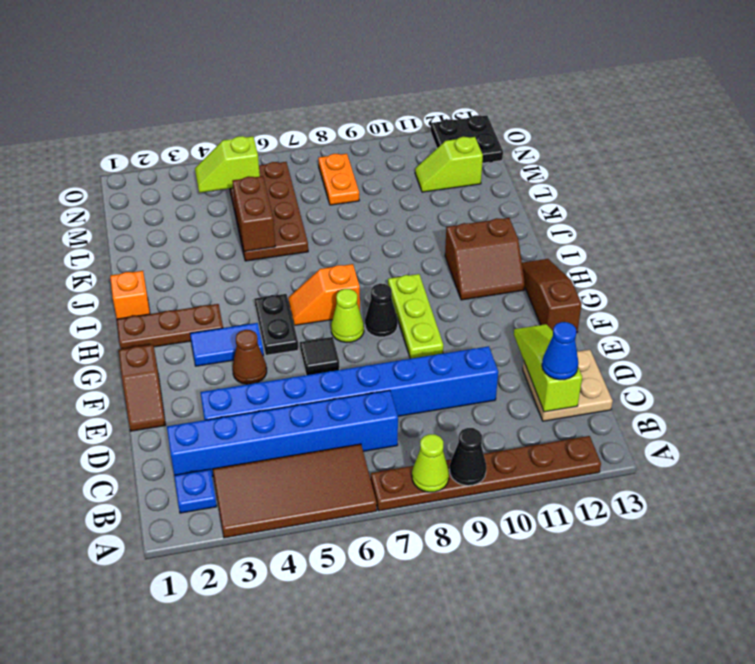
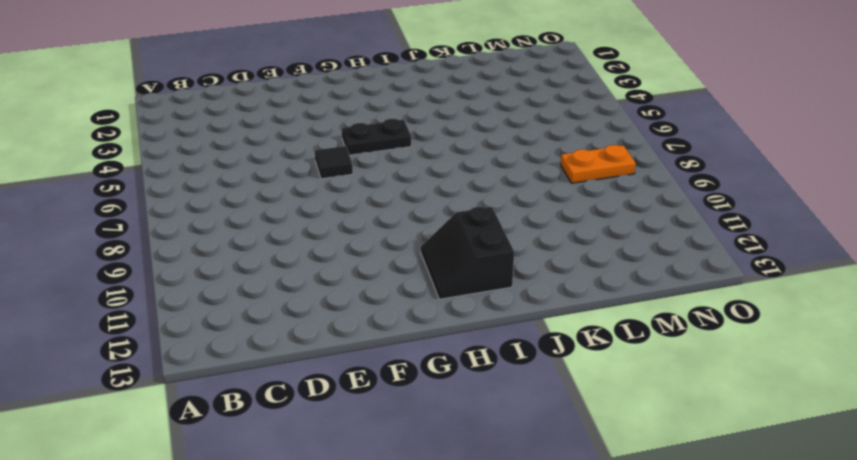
black 2x2 slope [421,207,514,299] -> brown 2x2 slope [445,218,525,300]
none -> brown 2x4 tile [213,444,377,538]
none -> brown 1x6 plate [371,436,601,511]
none -> blue 1x1 plate [174,469,217,513]

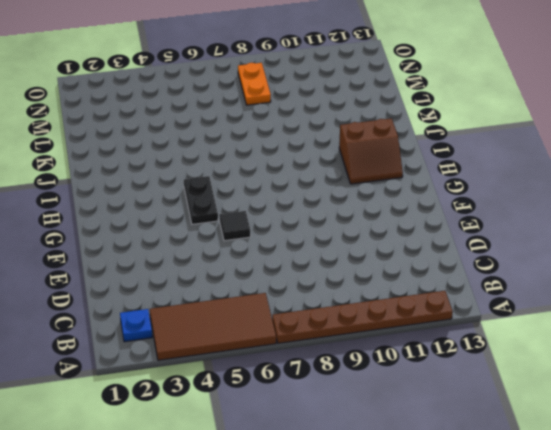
none -> blue 1x6 brick [167,390,398,477]
none -> tan 2x2 plate [523,350,613,421]
none -> blue 1x8 brick [200,346,498,420]

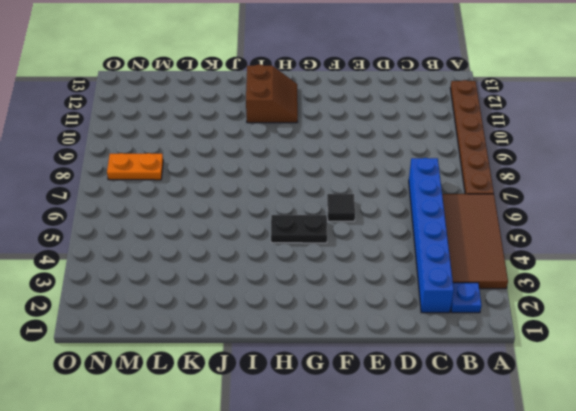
none -> tan 2x2 plate [523,350,613,421]
none -> blue 1x8 brick [200,346,498,420]
none -> brown 1x2 slope [119,345,166,431]

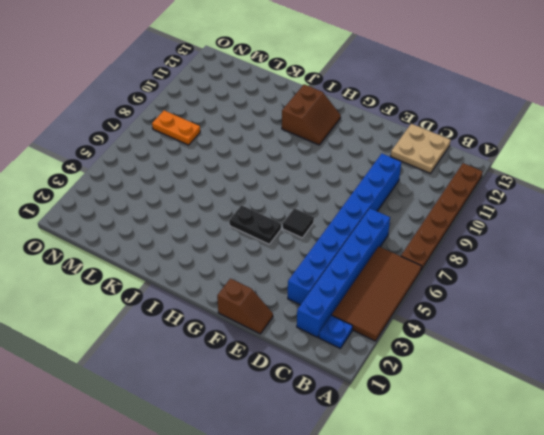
none -> brown 1x1 cone [233,330,267,384]
none -> lime 1x3 plate [388,274,443,359]
none -> brown 1x3 slope [522,259,582,333]

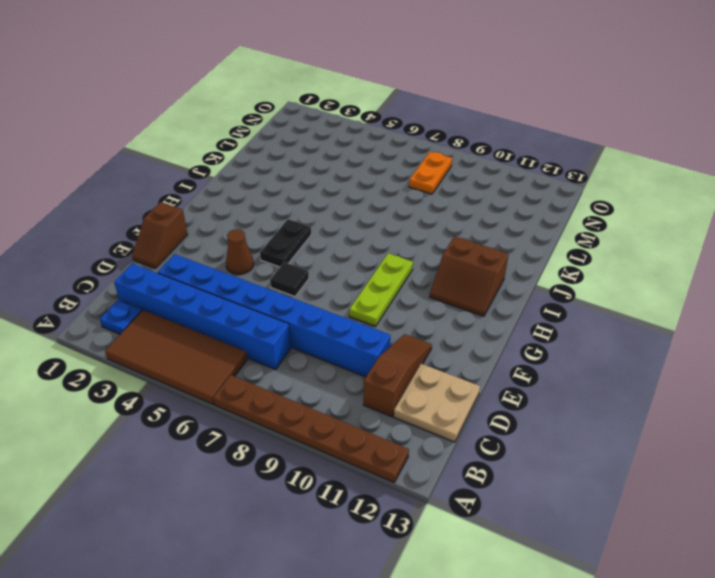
brown 1x3 slope [364,334,432,417] -> brown 1x3 slope moved to [522,259,582,333]
none -> blue 1x2 tile [190,323,264,366]
none -> lime 1x1 cone [331,289,364,342]
none -> black 1x1 cone [365,284,398,337]

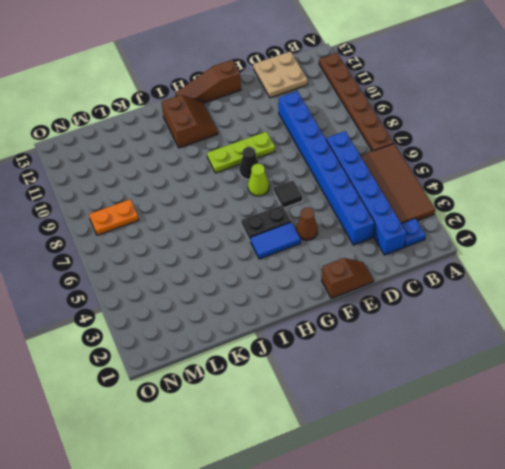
blue 1x2 tile [250,222,301,259] -> blue 1x2 tile turned to [190,323,264,366]
none -> brown 1x3 plate [117,304,223,349]
none -> orange 1x2 slope [289,264,360,325]
none -> orange 1x1 brick [110,271,150,319]

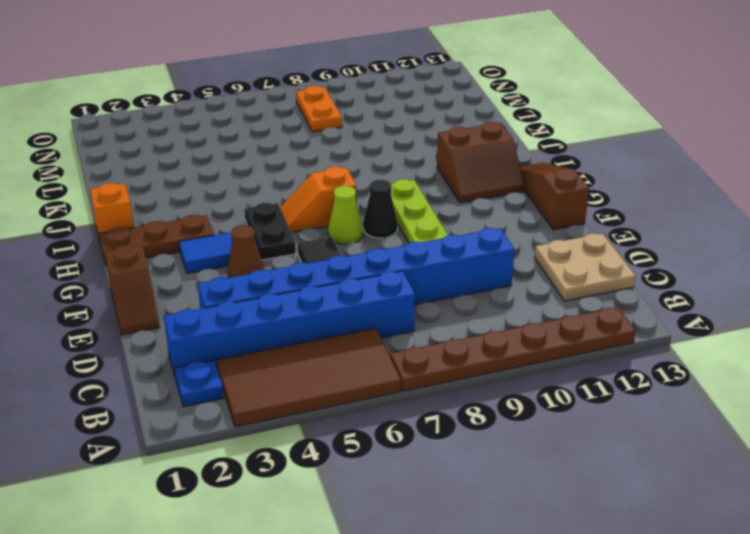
none -> brown 2x4 plate [230,162,308,261]
none -> lime 1x2 slope [415,137,483,192]
none -> black 2x2 plate [431,115,503,163]

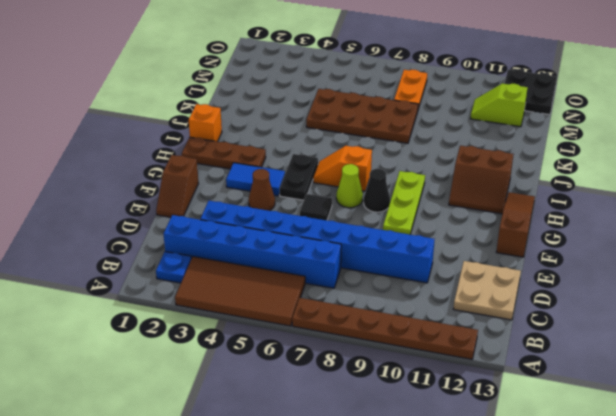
brown 2x4 plate [306,89,418,143] -> brown 2x4 plate turned to [230,162,308,261]
none -> lime 1x1 cone [412,434,449,492]
none -> black 1x1 cone [450,428,486,486]
none -> lime 1x3 slope [514,324,582,412]

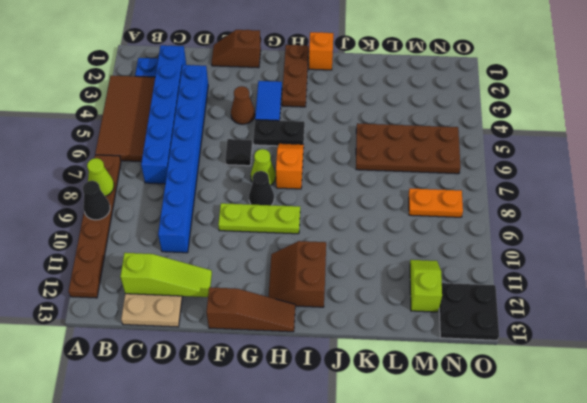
none -> brown 1x2 brick [232,176,275,251]
none -> lime 1x2 slope [195,136,260,193]
none -> blue 1x1 cone [542,322,578,380]

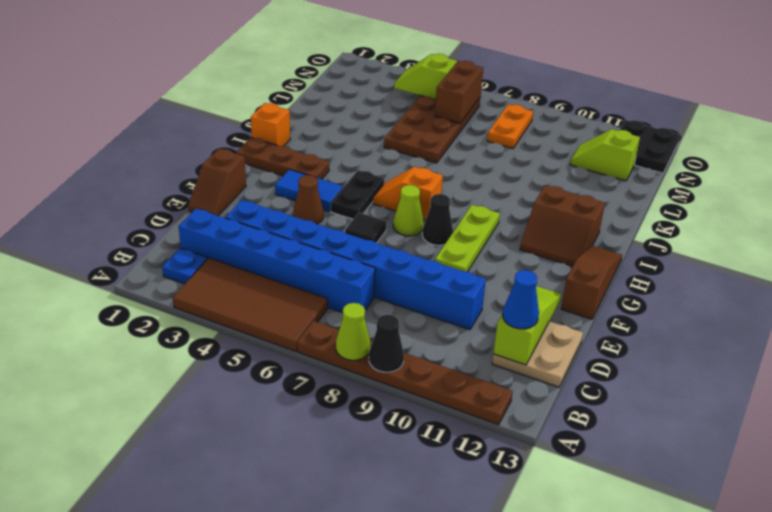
brown 1x2 brick [435,61,483,123] -> brown 1x2 brick moved to [232,176,275,251]

